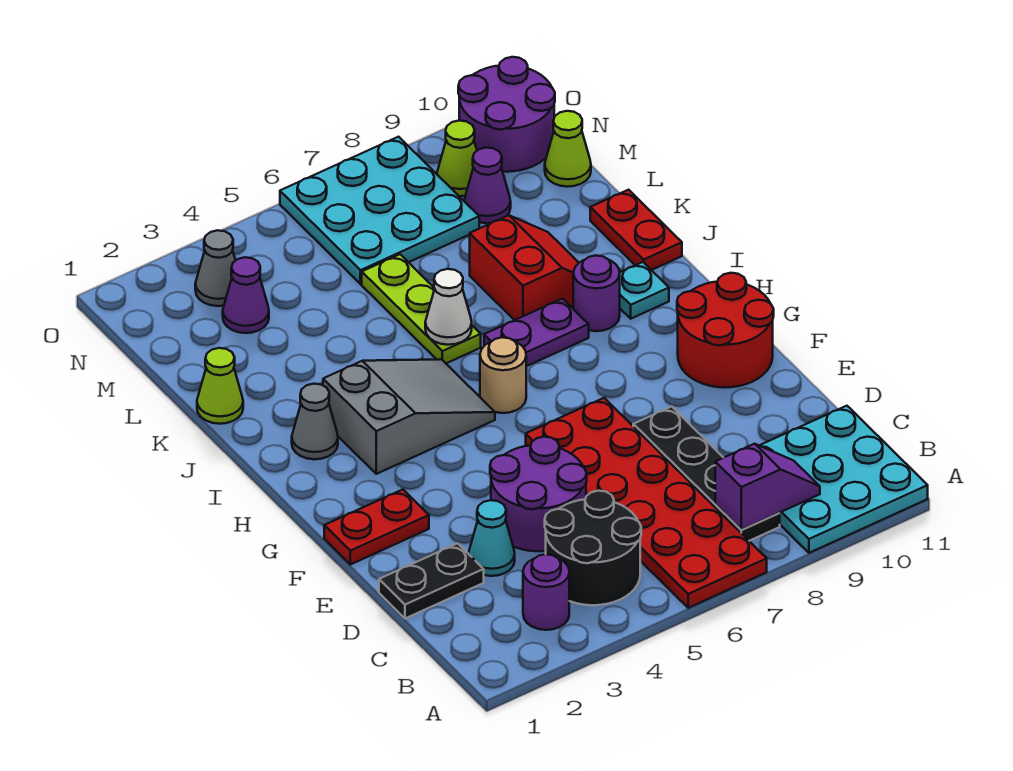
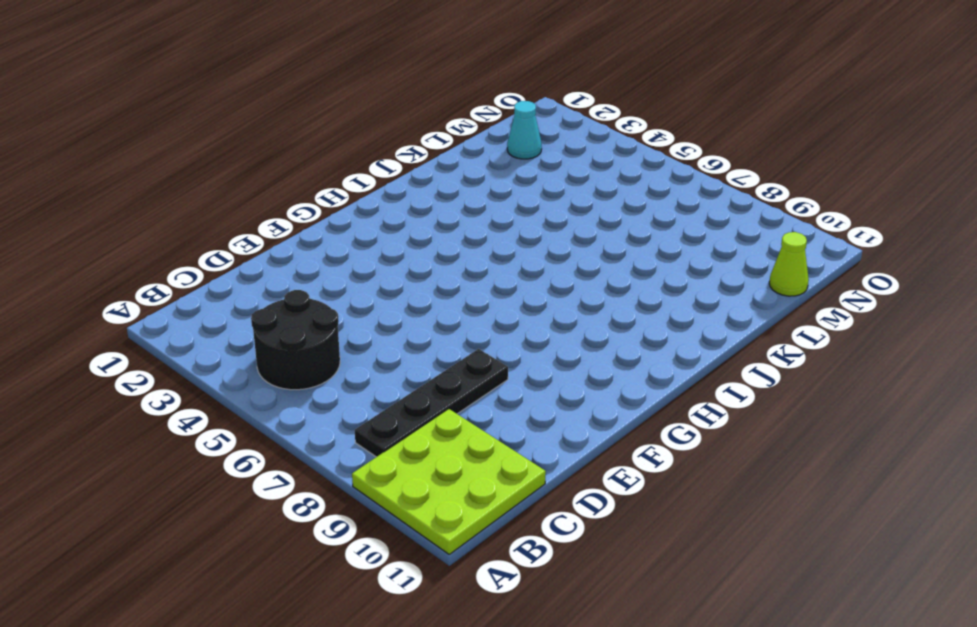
lime 3x3 plate [352,409,546,554] -> cyan 3x3 plate [759,406,928,553]
cyan 1x1 cone [507,101,542,159] -> cyan 1x1 cone moved to [469,500,515,576]
none -> red 2x6 plate [526,398,767,608]
none -> purple 1x1 round brick [523,554,569,630]
none -> black 1x2 plate [379,543,484,618]

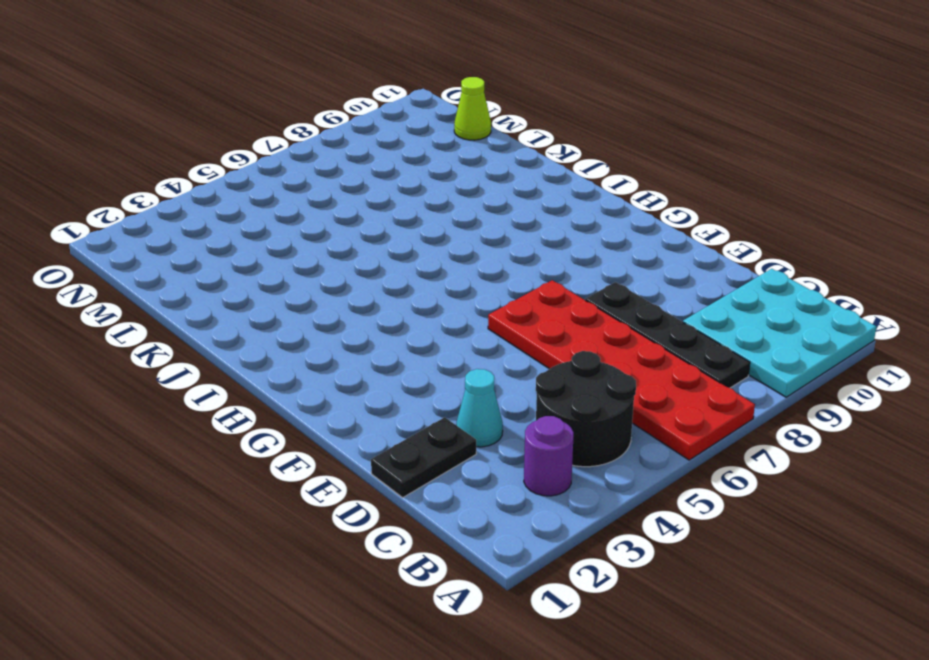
none -> purple 2x2 round brick [490,437,587,551]
none -> red 1x2 plate [324,490,429,565]
none -> red 2x2 round brick [677,273,774,388]

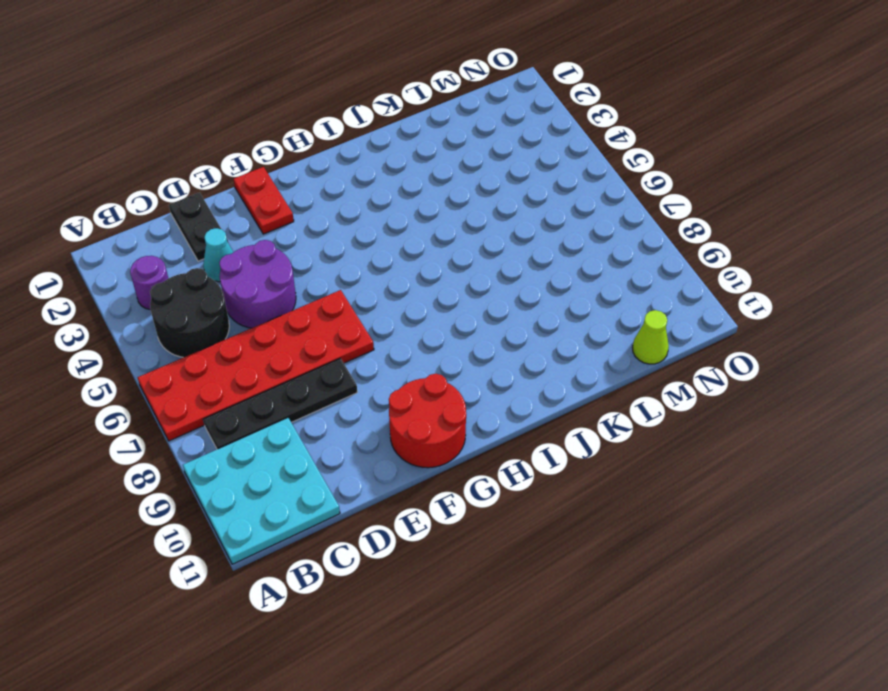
none -> grey 2x3 slope [323,359,495,474]
none -> tan 1x1 round brick [480,337,526,413]
none -> grey 1x1 cone [292,384,338,459]

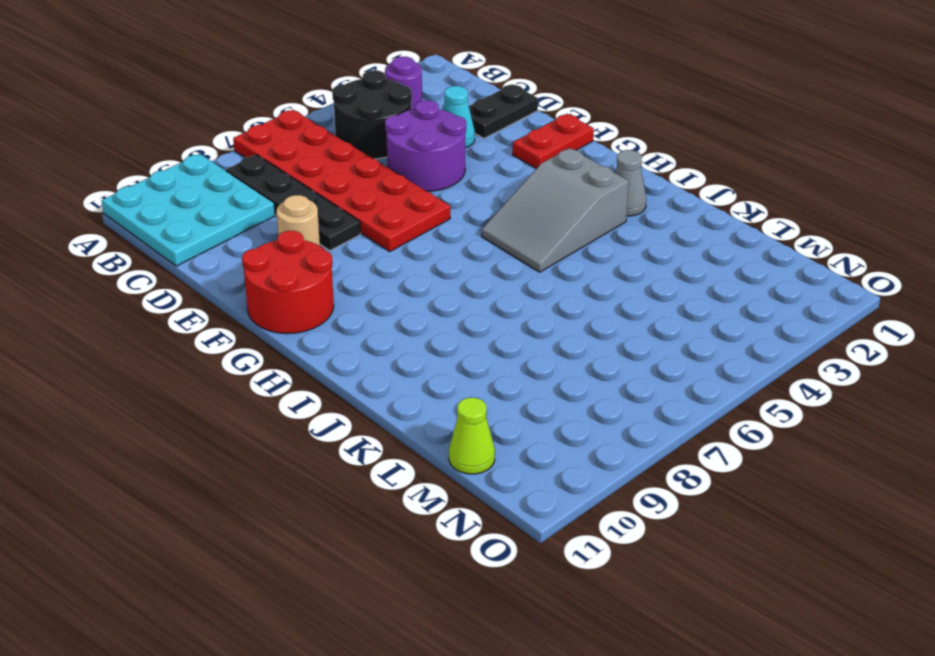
tan 1x1 round brick [277,195,320,246] -> tan 1x1 round brick moved to [480,337,526,413]
none -> purple 1x2 plate [484,299,589,366]
none -> purple 1x1 round brick [573,255,620,331]
none -> cyan 1x1 plate [620,262,669,319]

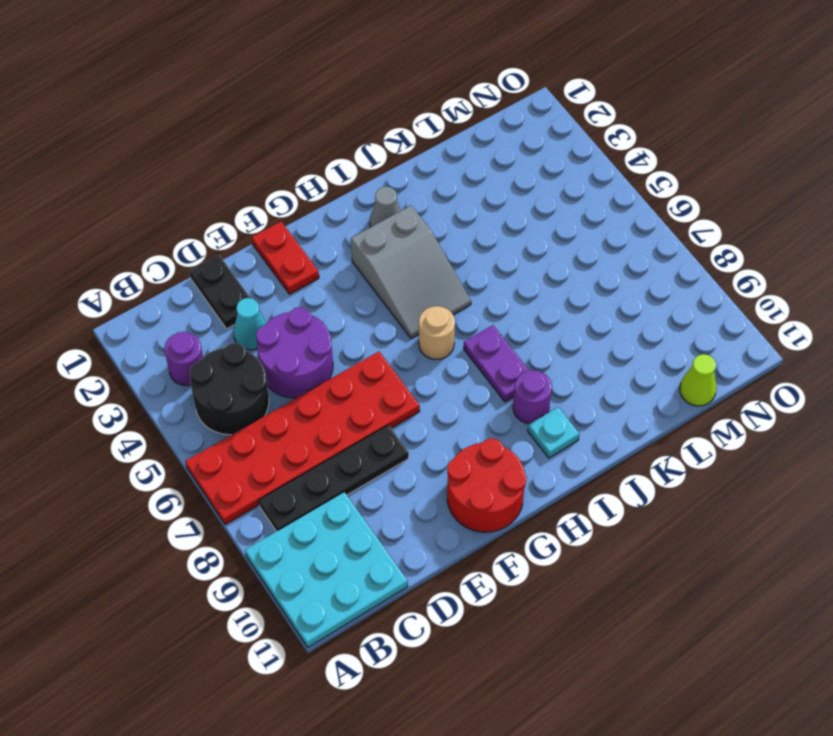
none -> lime 1x3 plate [362,254,481,363]
none -> red 2x2 slope [470,215,579,320]
none -> red 1x2 plate [590,190,682,270]

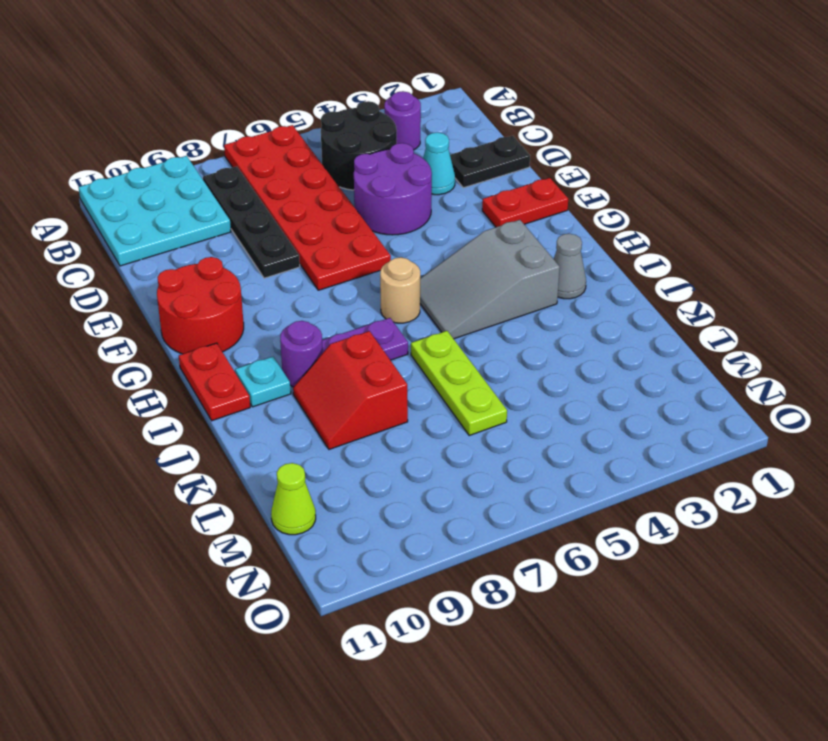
red 1x2 plate [179,343,250,421] -> red 1x2 plate moved to [590,190,682,270]
none -> lime 1x1 cone [197,348,243,424]
none -> purple 1x1 cone [223,257,269,333]
none -> cyan 3x3 plate [280,137,479,284]

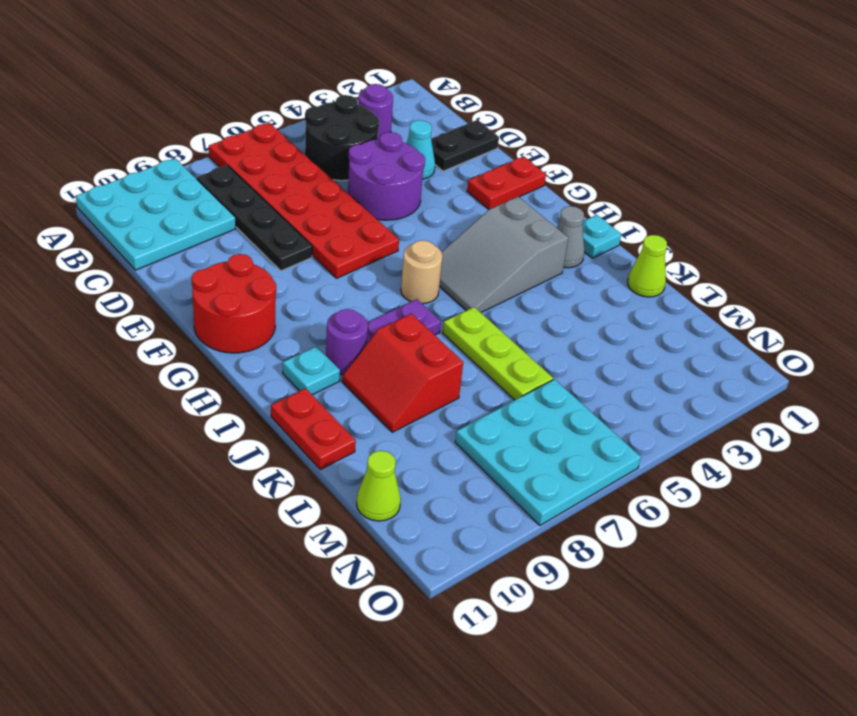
cyan 1x1 plate [582,215,621,258] -> none
none -> purple 1x1 cone [223,257,269,333]
none -> purple 1x1 cone [464,148,511,223]
none -> grey 1x1 cone [195,230,236,306]

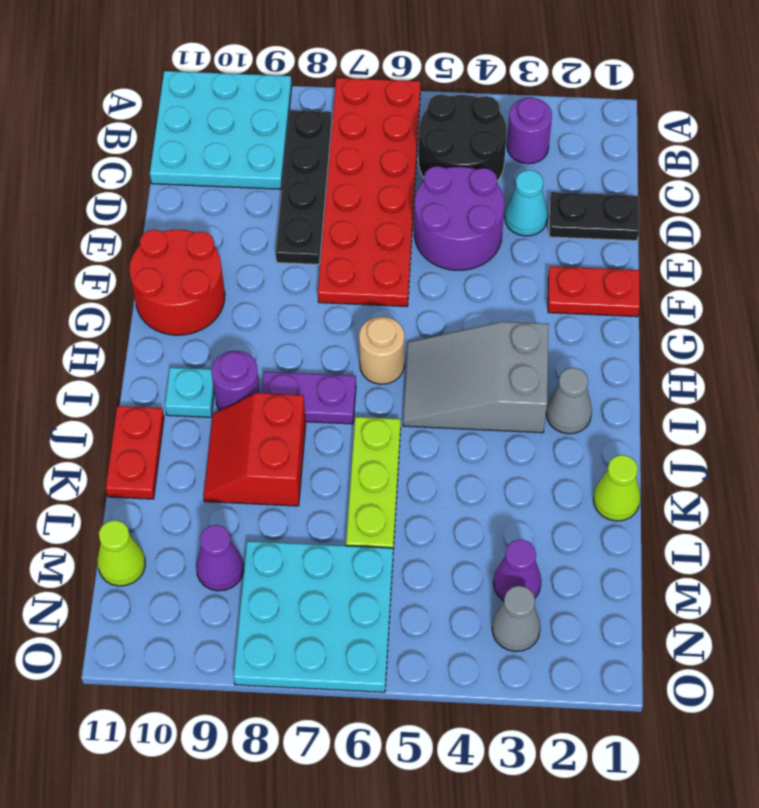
none -> lime 1x1 cone [437,121,477,196]
none -> purple 2x2 round brick [458,57,555,172]
none -> purple 1x2 slope [715,444,820,530]

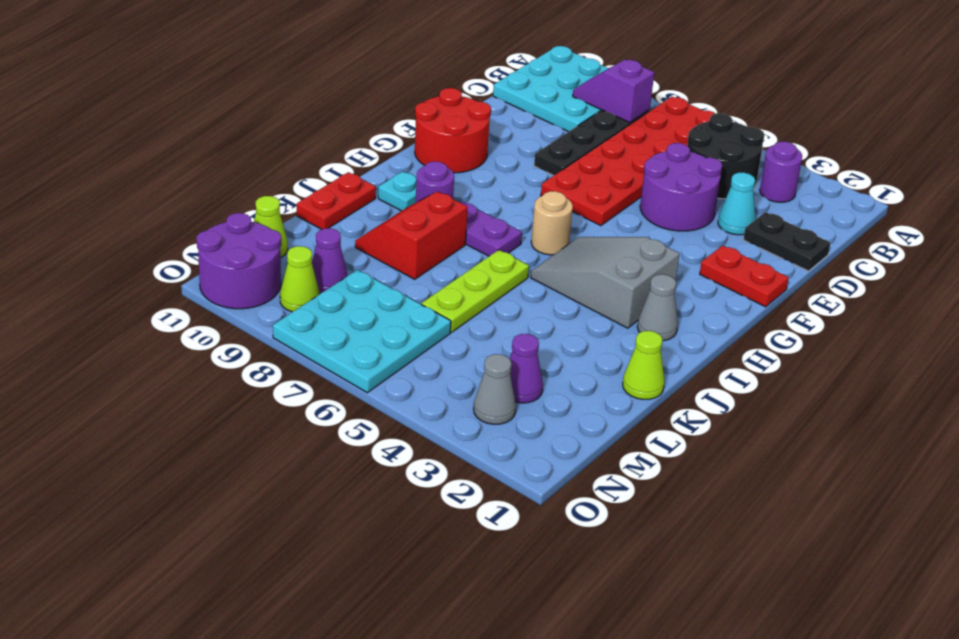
none -> white 1x1 cone [425,269,472,345]

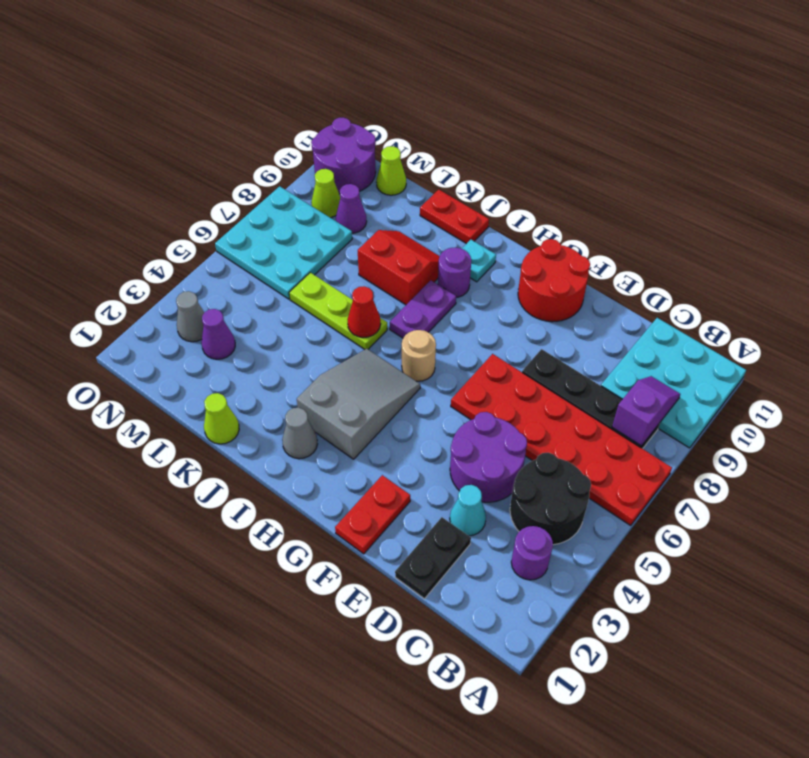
red 1x1 cone [347,286,381,337] -> white 1x1 cone [425,269,472,345]

